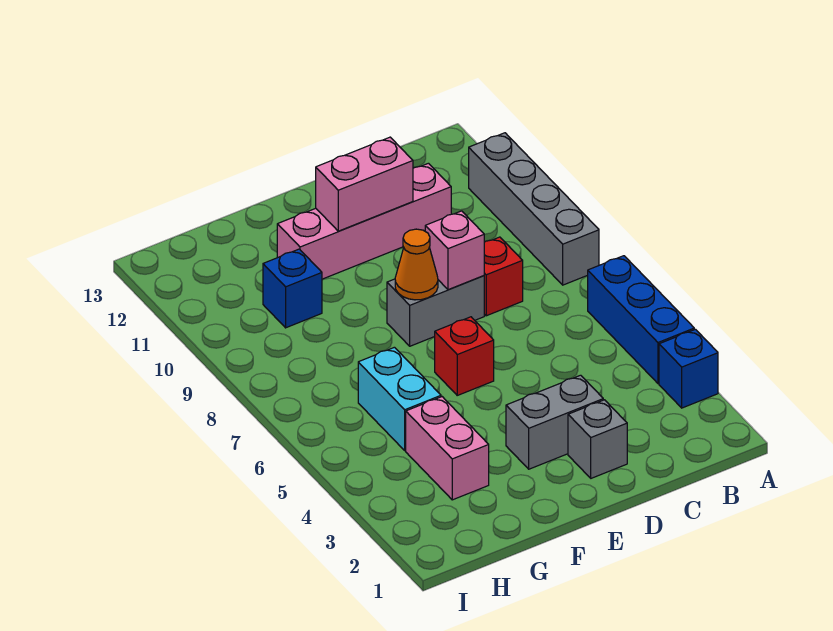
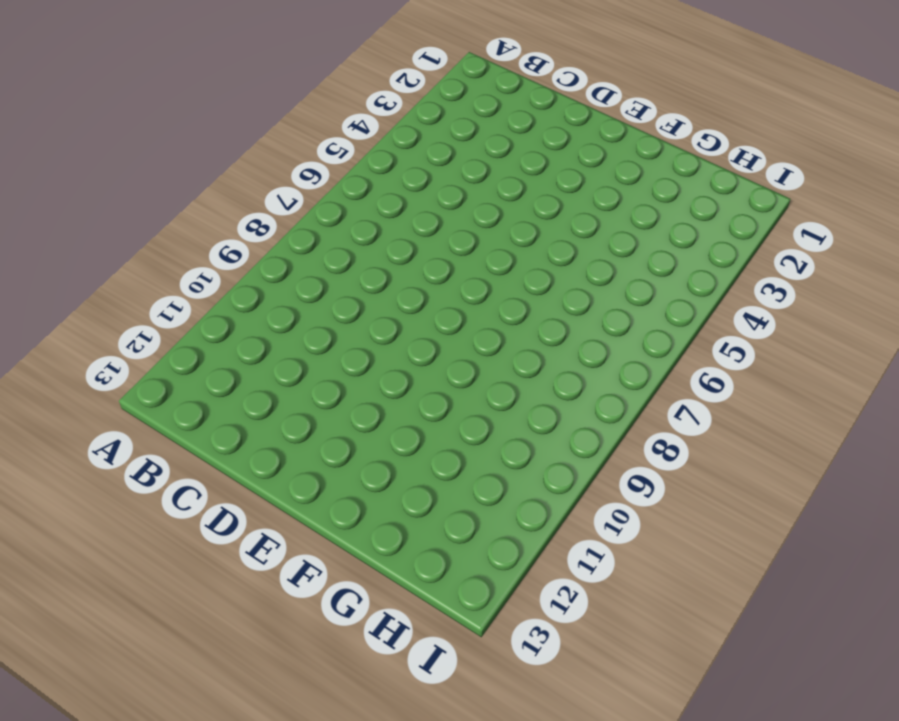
none -> blue 1x1 brick [659,329,718,408]
none -> blue 1x3 brick [588,256,694,383]
none -> grey 1x4 brick [469,133,599,285]

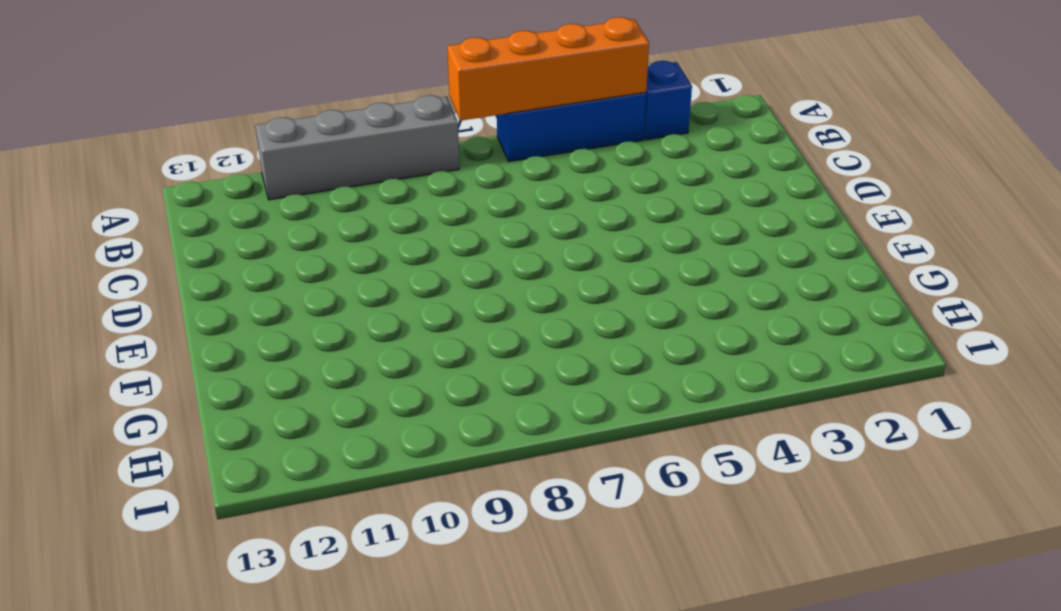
orange 1x4 brick [447,17,649,121] -> none
none -> red 1x1 brick [484,237,523,316]
none -> pink 1x4 brick [277,163,451,279]
none -> grey 1x1 brick [568,400,627,478]

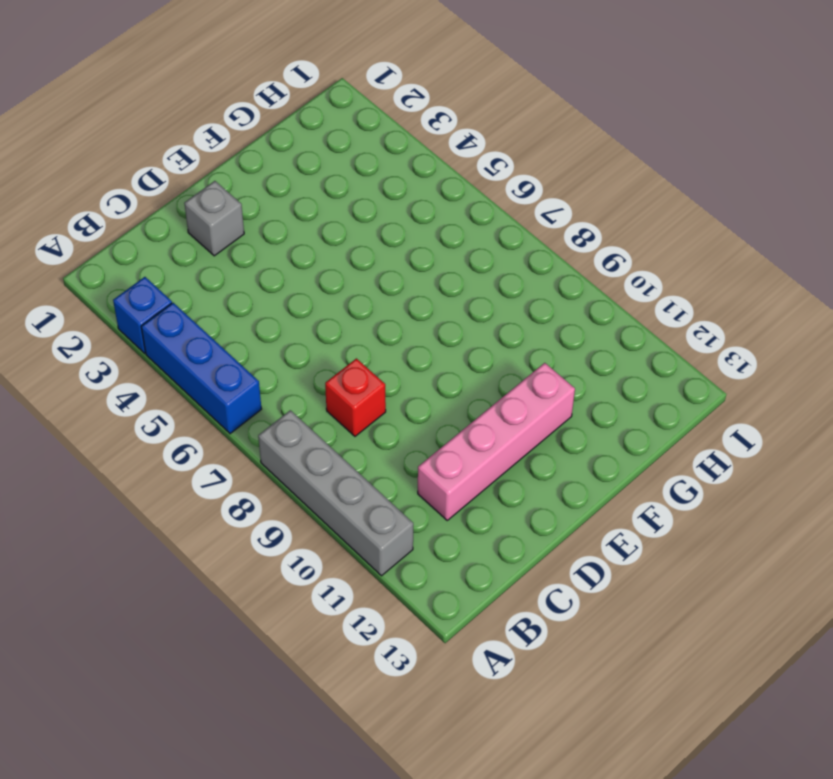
none -> grey 1x2 brick [506,375,603,469]
none -> grey 1x2 brick [387,276,484,346]
none -> red 1x1 brick [435,317,494,395]

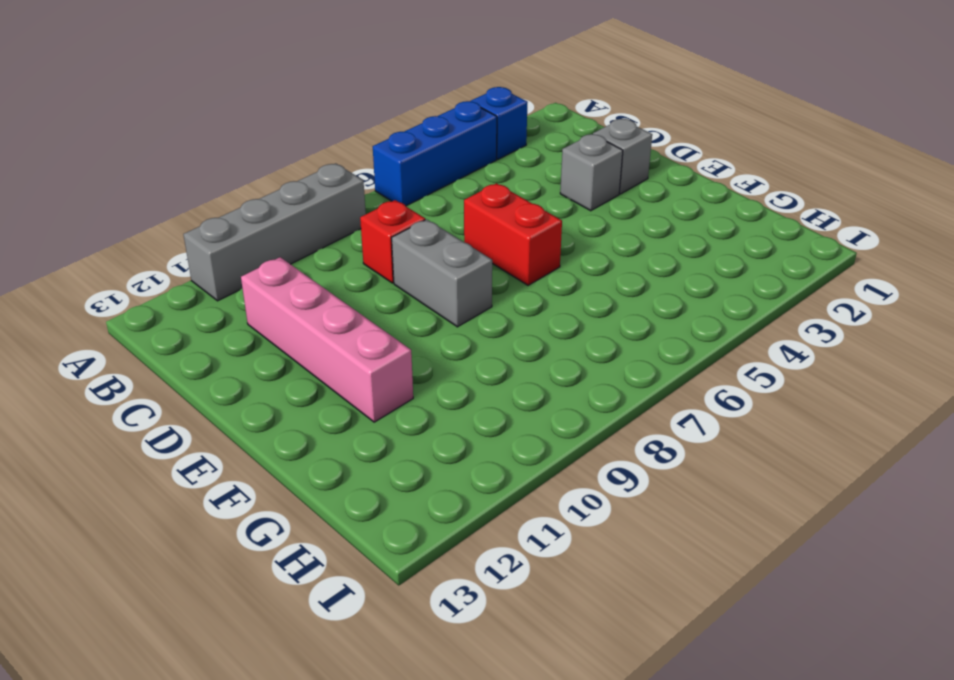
grey 1x1 brick [560,134,623,211] -> grey 1x2 brick [506,375,603,469]
red 1x2 brick [464,183,562,285] -> red 1x1 brick [435,317,494,395]
none -> pink 1x2 brick [406,397,489,500]
none -> cyan 1x2 brick [358,347,441,451]
none -> blue 1x1 brick [263,249,322,328]

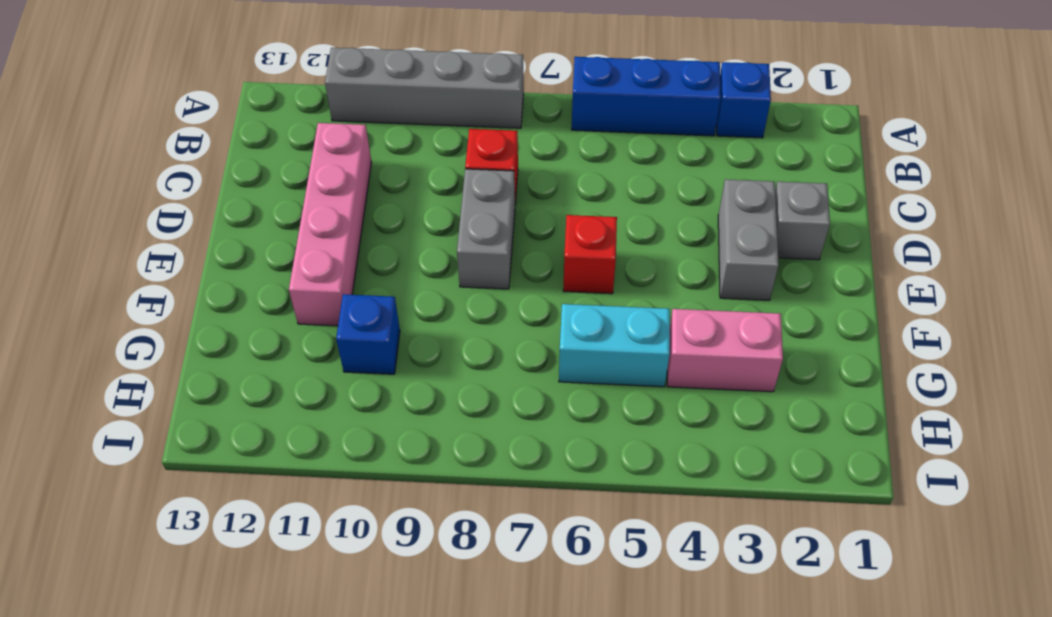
none -> pink 1x1 brick [425,211,484,290]
none -> pink 1x2 brick [316,137,413,231]
none -> orange 1x1 cone [395,229,438,300]

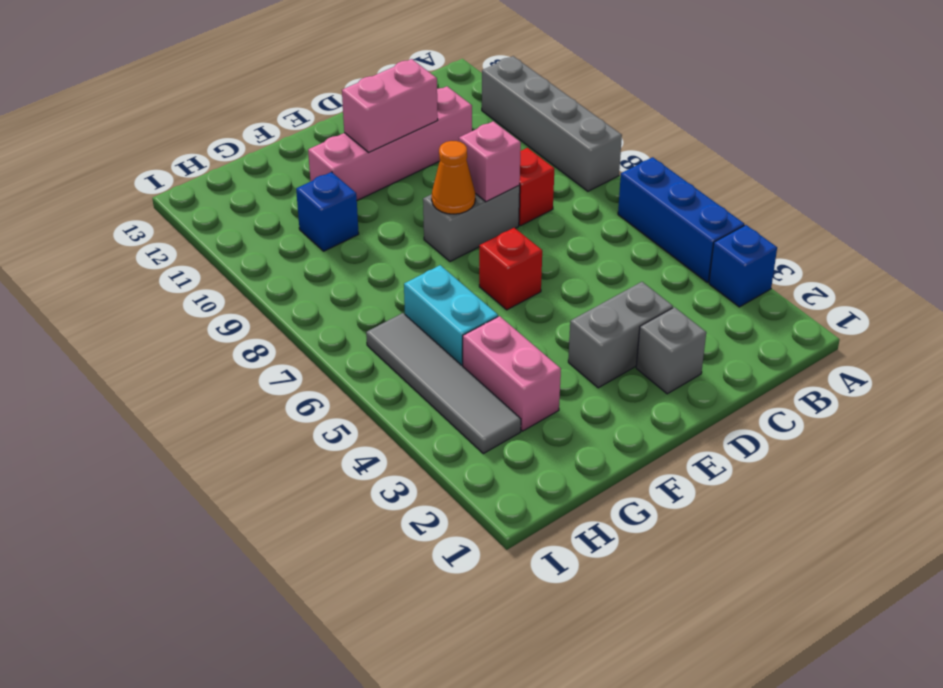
grey 1x4 tile [366,313,521,454] -> none

